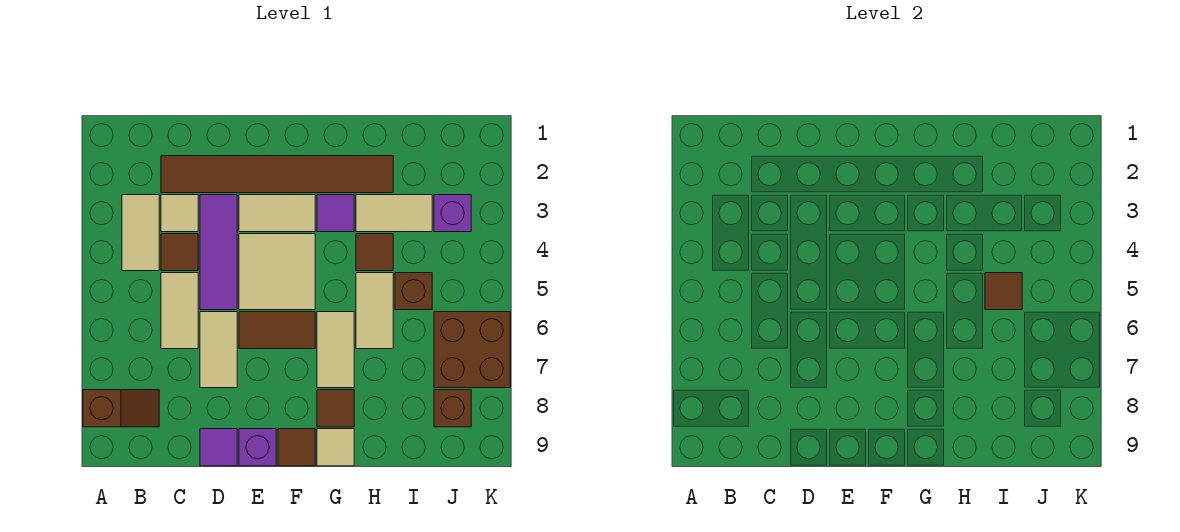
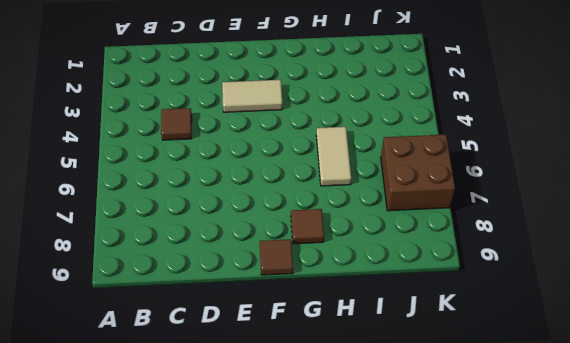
none -> brown 1x2 slope [83,390,159,427]
none -> tan 1x2 tile [122,195,159,271]
none -> brown 1x6 tile [161,156,393,193]

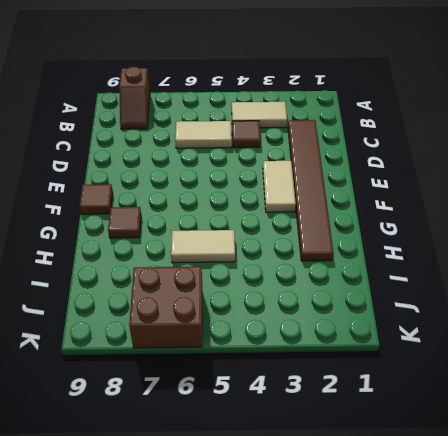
none -> tan 1x1 tile [161,195,198,232]
none -> purple 1x3 tile [200,195,237,310]
none -> tan 1x2 tile [200,312,237,388]

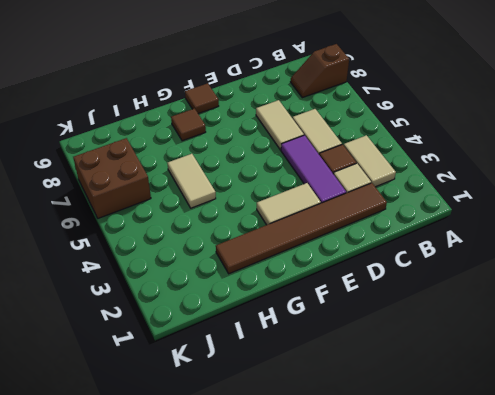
none -> purple 1x1 tile [200,429,237,466]
none -> tan 2x2 tile [239,234,315,310]
none -> brown 1x2 tile [239,312,315,349]

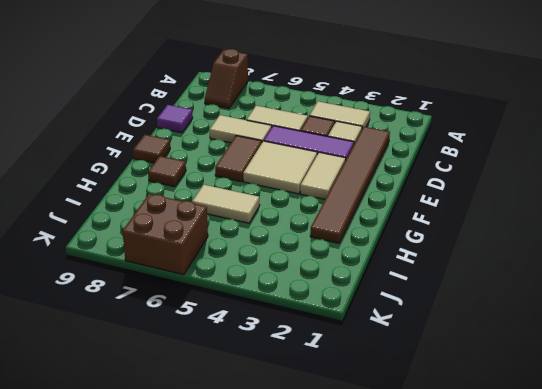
none -> purple 1x1 brick [239,429,276,466]
none -> purple 1x1 tile [317,195,354,232]
none -> tan 1x2 tile [317,312,354,388]

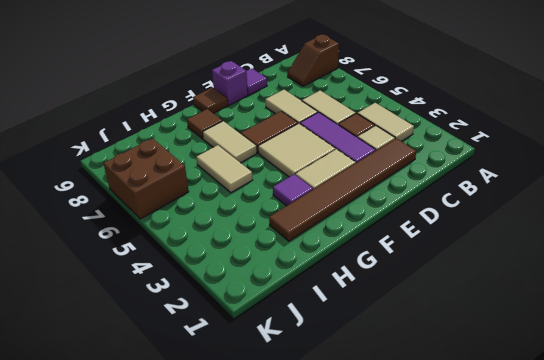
none -> tan 1x1 tile [317,429,354,466]
none -> tan 1x2 tile [356,195,432,232]
none -> brown 1x1 tile [356,234,393,271]

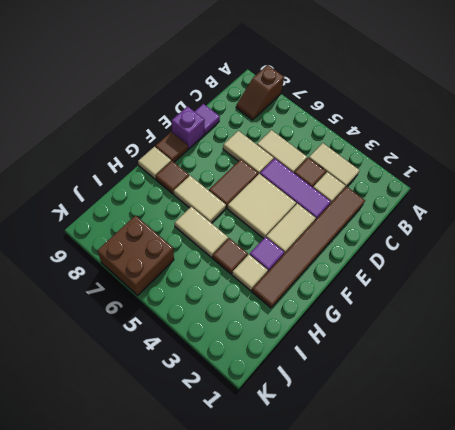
tan 1x1 tile [232,255,268,291] -> tan 1x2 tile [356,195,432,232]
none -> brown 1x1 brick [395,273,432,310]
none -> purple 1x1 brick [434,195,471,232]
none -> brown 1x1 brick [434,390,471,427]

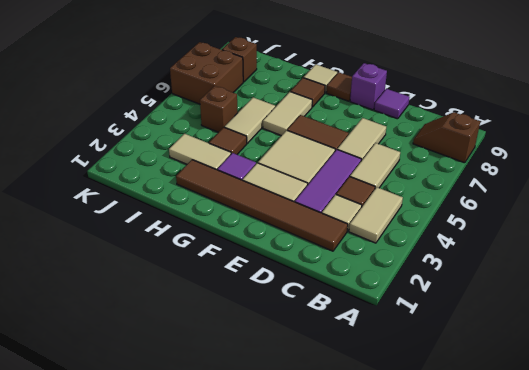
none -> purple 1x1 brick [434,195,471,232]
none -> brown 1x1 tile [985,273,1022,310]

